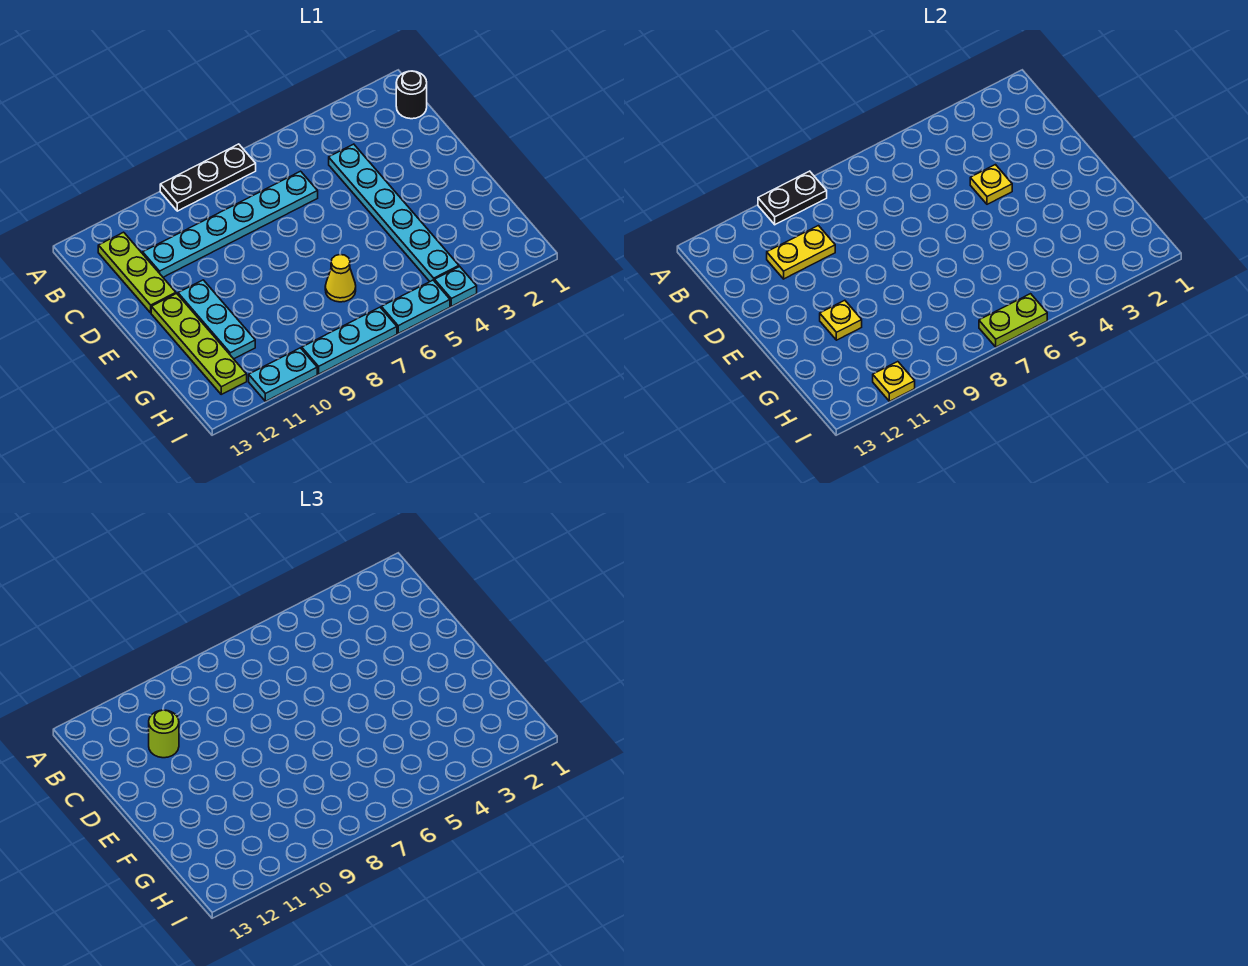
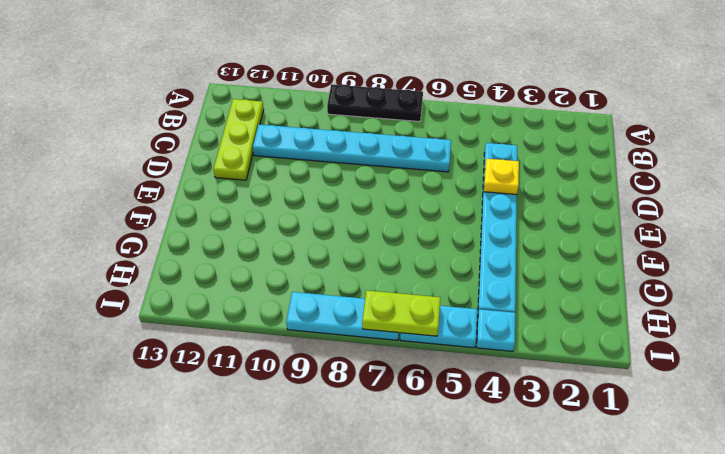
none -> black 1x1 round brick [396,71,427,119]
none -> cyan 1x3 plate [178,280,255,359]
none -> lime 1x4 plate [151,293,247,394]

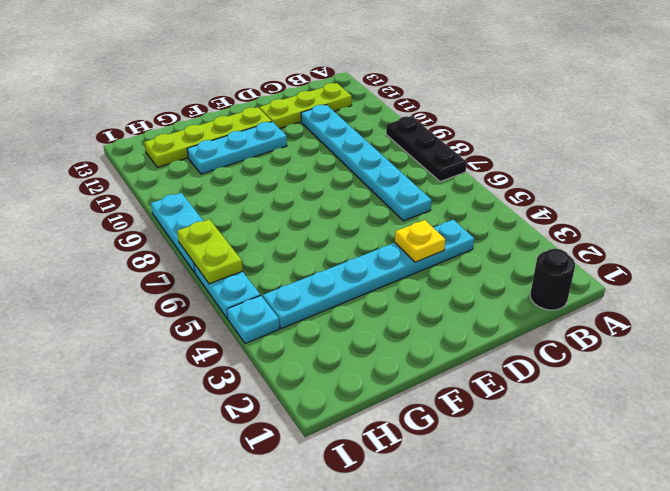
none -> yellow 1x1 cone [325,254,356,302]
none -> cyan 1x2 plate [249,348,317,401]
none -> black 1x2 plate [758,171,827,225]

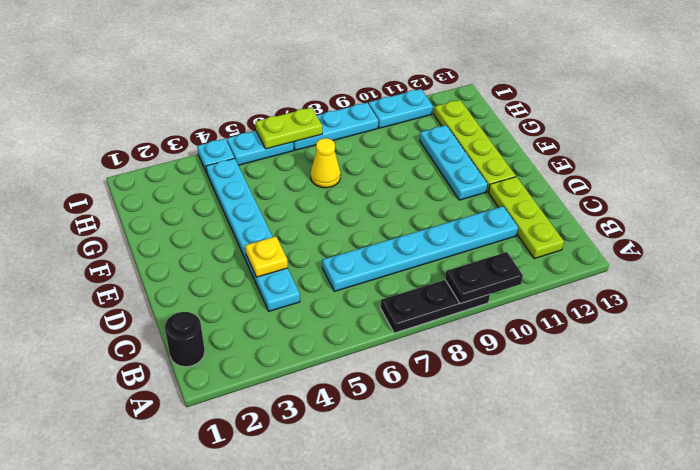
none -> yellow 1x2 plate [767,226,835,279]
none -> yellow 1x1 plate [820,300,862,340]
none -> yellow 1x1 plate [873,362,915,401]

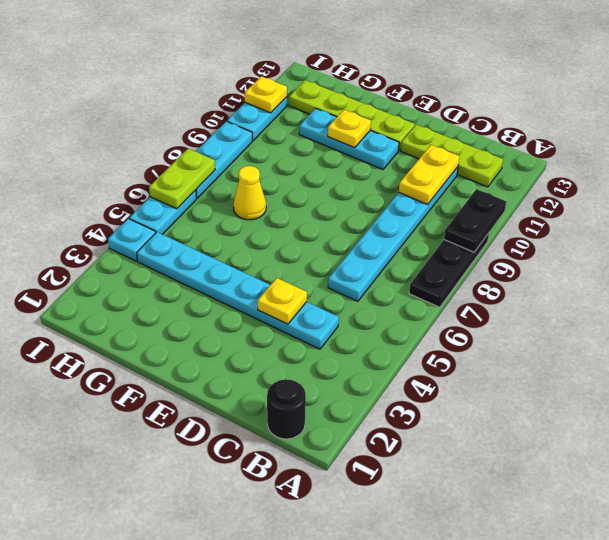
none -> lime 1x1 round brick [149,710,179,758]

